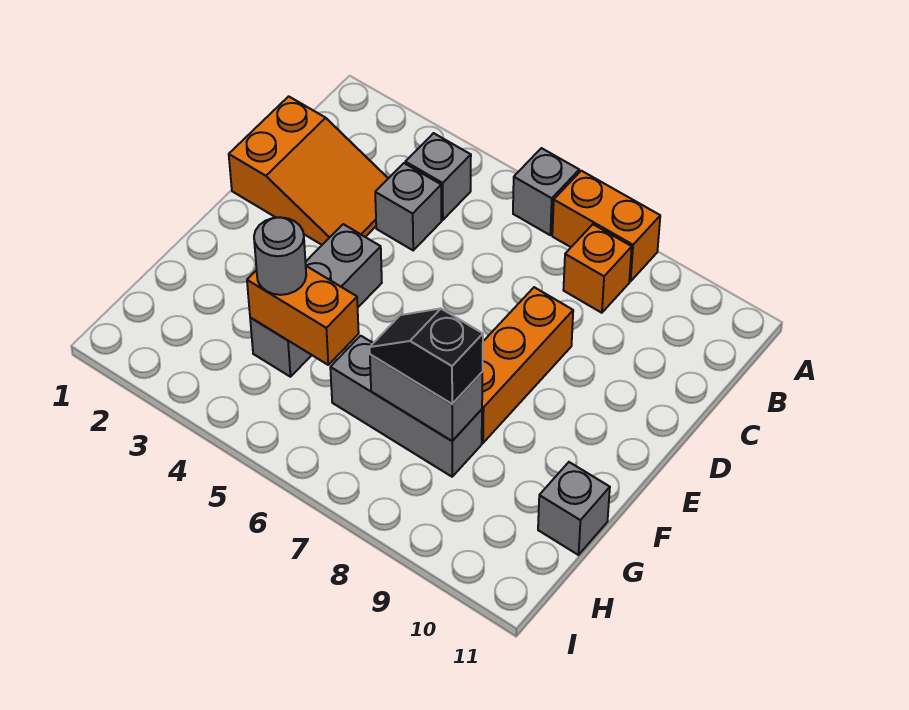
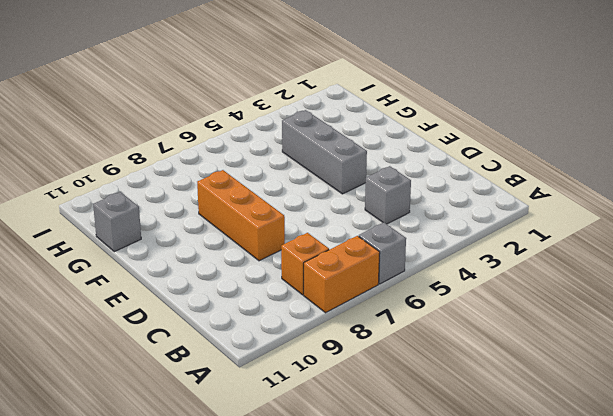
none -> grey 1x1 brick [405,133,471,220]
none -> orange 2x3 slope [229,96,388,245]
none -> grey 1x3 brick [330,336,482,477]

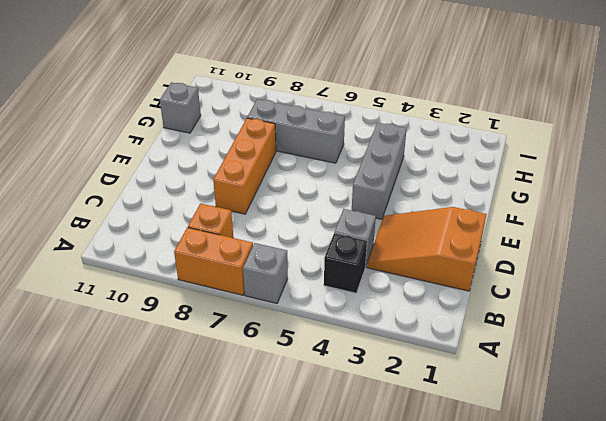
black 1x1 brick [324,233,367,293] -> grey 1x1 brick [405,133,471,220]
none -> orange 1x2 brick [247,266,359,365]
none -> grey 1x2 brick [370,354,482,441]
none -> grey 1x1 round brick [254,217,306,295]

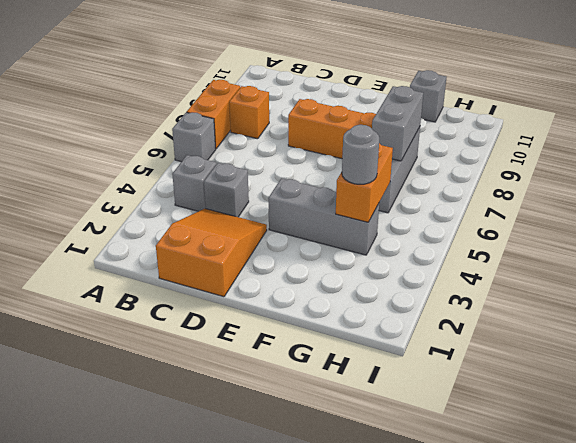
none -> black 1x2 slope [370,309,483,404]

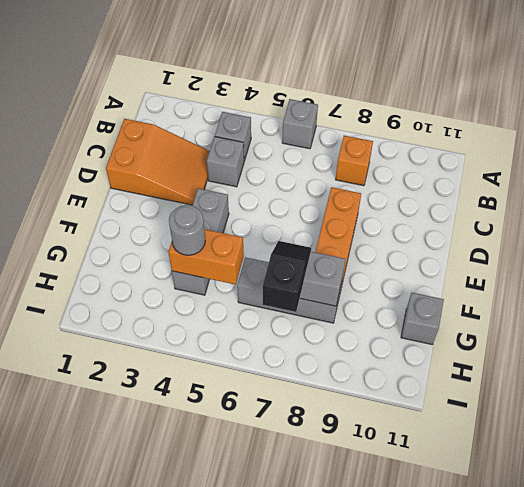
black 1x2 slope [263,241,311,312] -> black 1x2 slope turned to [370,309,483,404]
none -> orange 1x2 brick [552,171,660,282]

